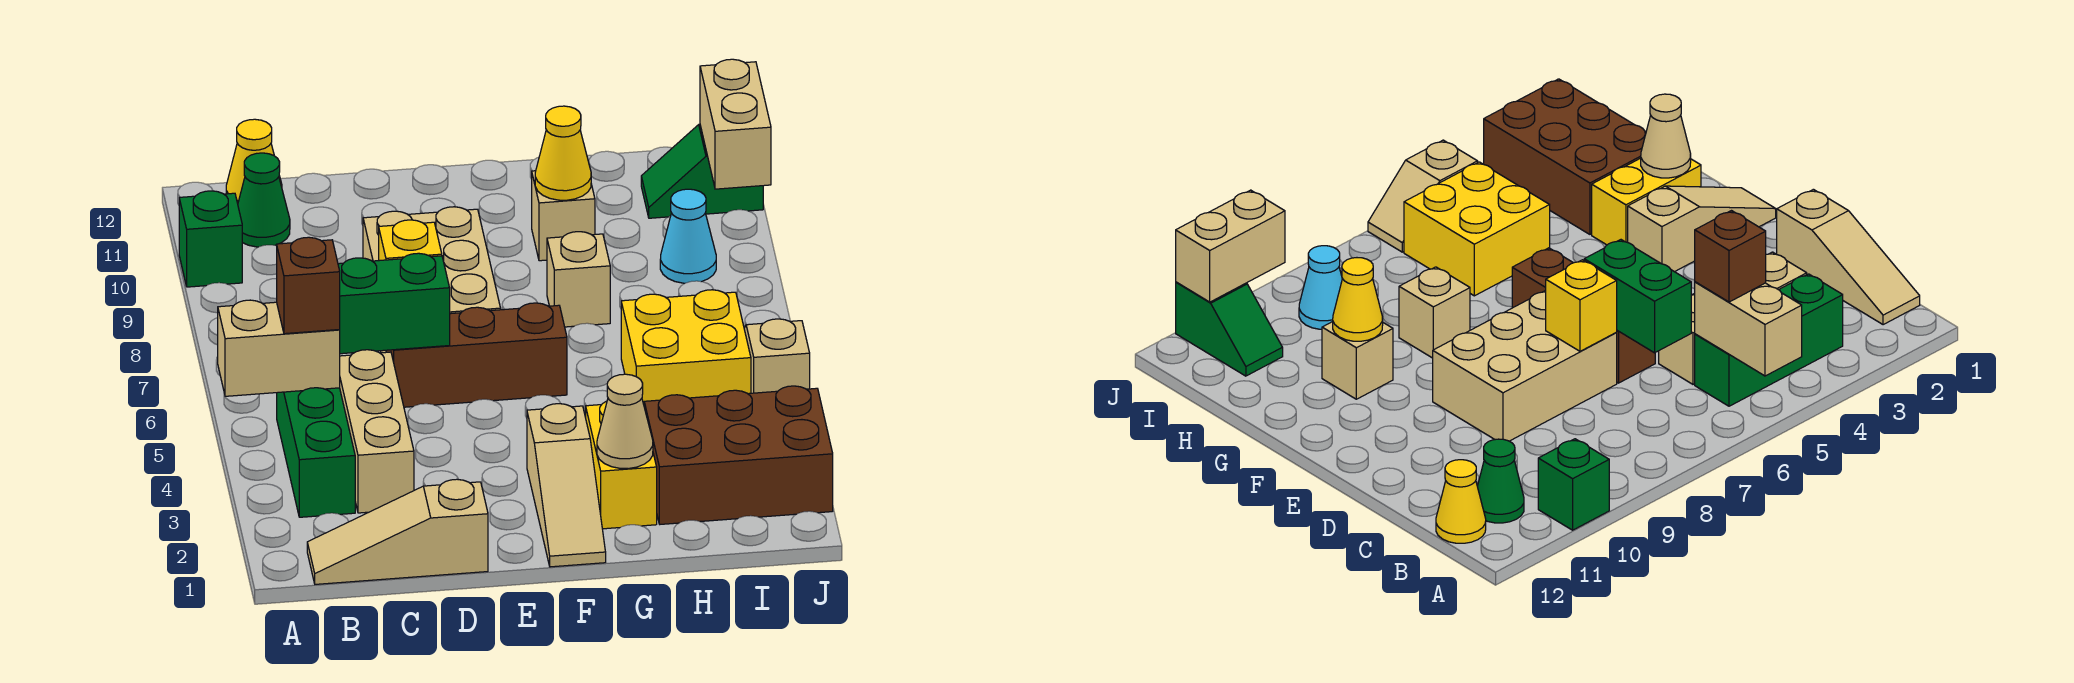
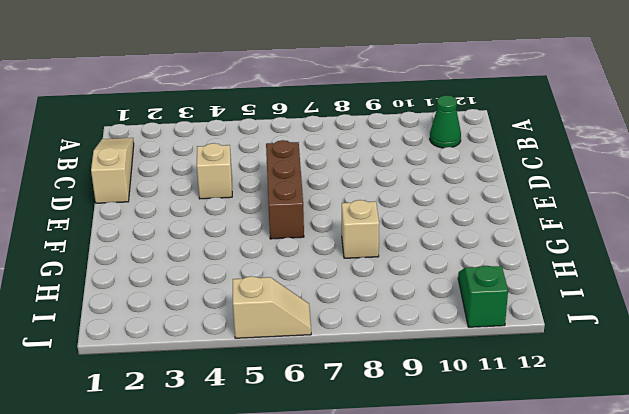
tan 1x1 brick [197,143,232,199] -> tan 1x1 brick moved to [532,171,595,261]
none -> green 1x1 brick [179,191,242,287]
none -> green 1x3 brick [277,388,355,517]
none -> yellow 1x1 cone [226,119,282,203]

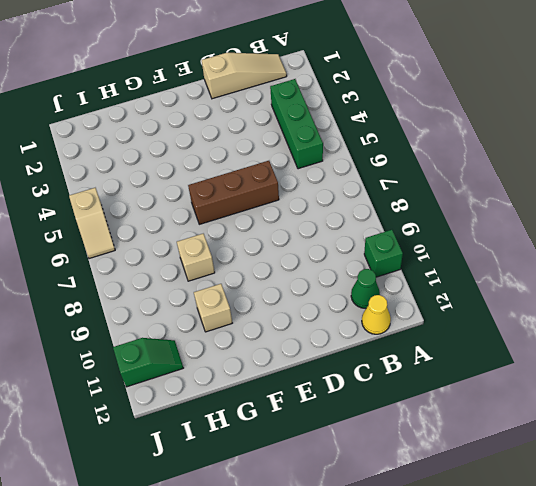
none -> tan 1x3 brick [340,350,414,513]
none -> tan 2x3 brick [363,207,501,353]
none -> tan 1x3 slope [527,404,606,567]

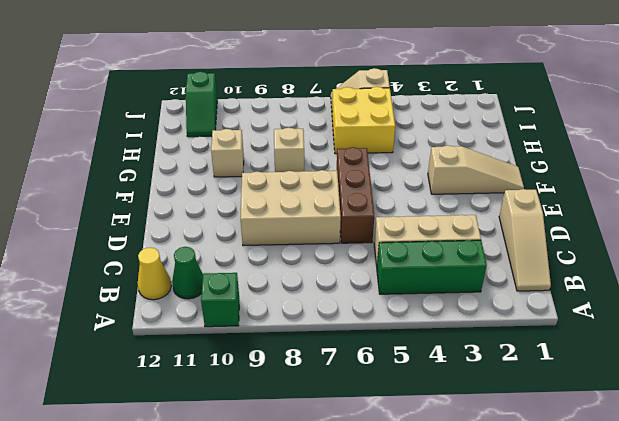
none -> yellow 1x2 brick [586,401,657,529]
none -> brown 2x3 brick [644,386,833,524]
none -> cyan 1x1 cone [660,189,716,283]

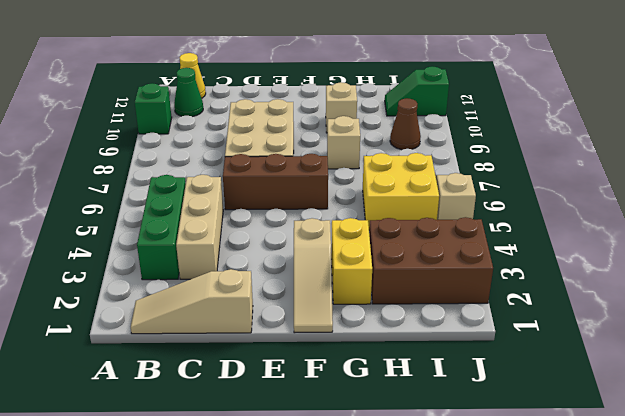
brown 1x1 cone [390,98,421,150] -> cyan 1x1 cone [660,189,716,283]
none -> tan 1x2 brick [218,300,340,396]
none -> green 1x2 brick [338,253,450,354]
none -> yellow 1x1 brick [379,220,442,261]

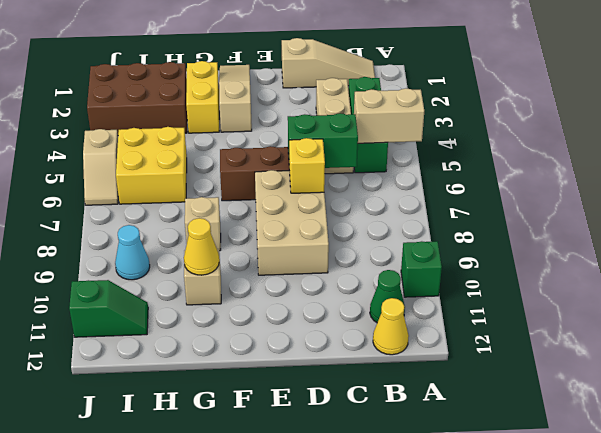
none -> tan 1x1 cone [597,374,653,469]
none -> tan 1x2 brick [700,59,771,189]
none -> brown 1x1 brick [277,237,340,334]

